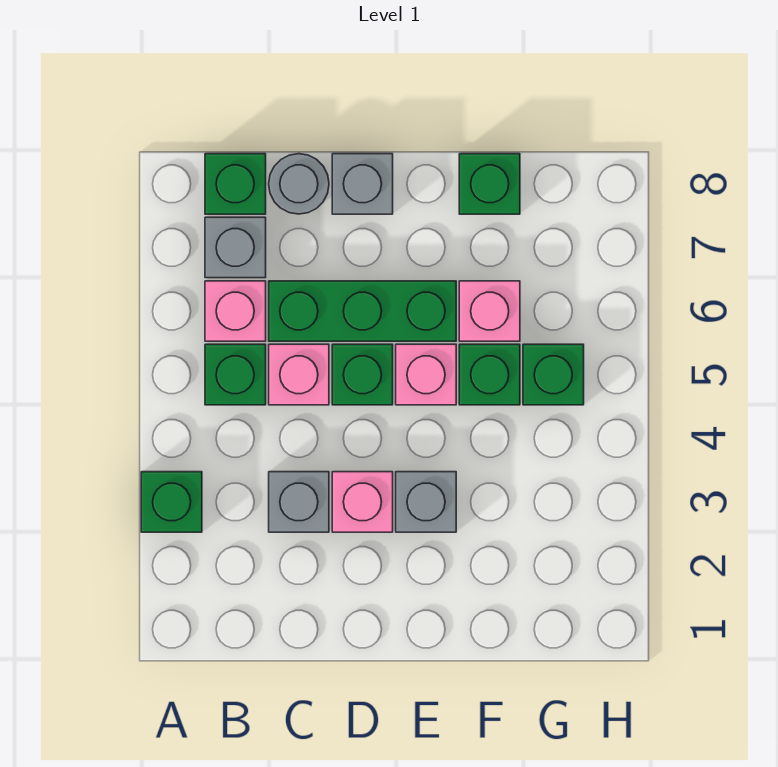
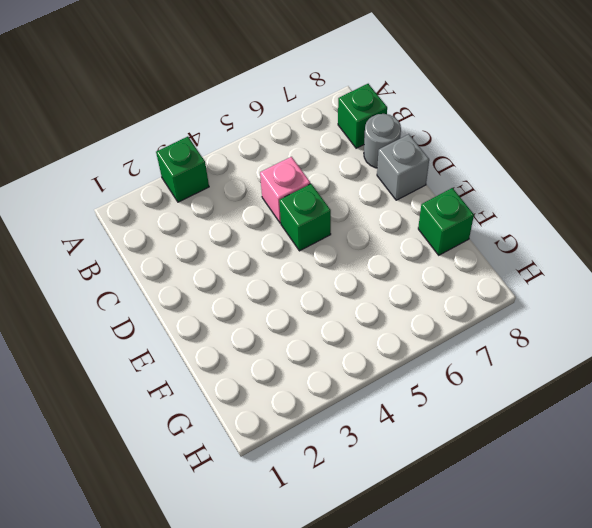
none -> green 1x1 brick [205,344,266,405]
none -> pink 1x1 brick [205,281,266,341]
none -> grey 1x1 brick [205,217,266,278]

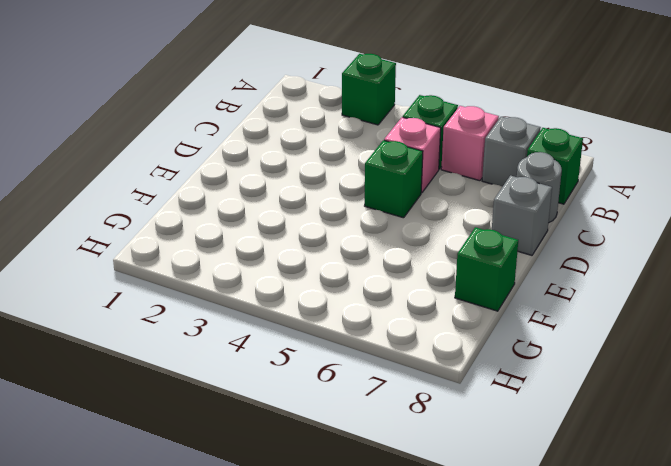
none -> grey 1x1 brick [269,472,329,532]
none -> green 1x3 brick [269,281,456,341]
none -> pink 1x1 brick [332,472,393,532]

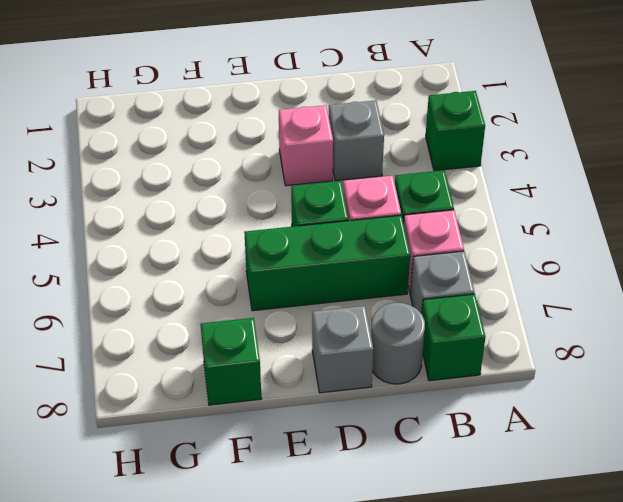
none -> grey 1x1 brick [396,472,456,532]
none -> pink 1x1 brick [396,344,456,405]
none -> green 1x1 brick [459,344,520,405]

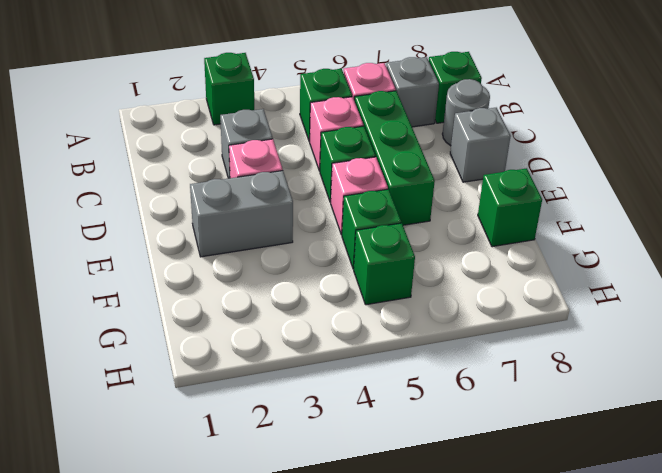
grey 1x2 brick [190,171,293,257] -> grey 1x1 brick [396,472,456,532]
none -> pink 1x1 brick [459,281,520,341]

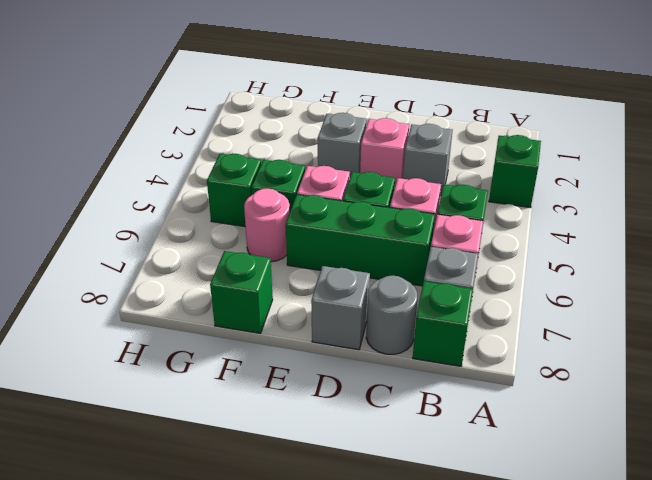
pink 1x1 round brick [244,188,290,262] -> pink 1x1 brick [459,281,520,341]

